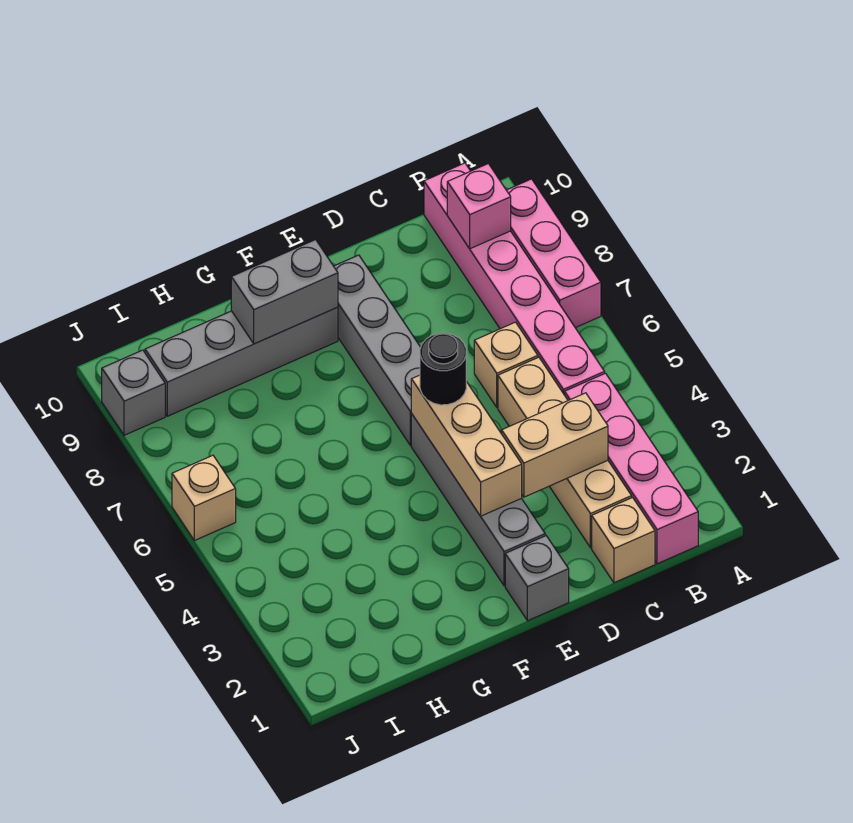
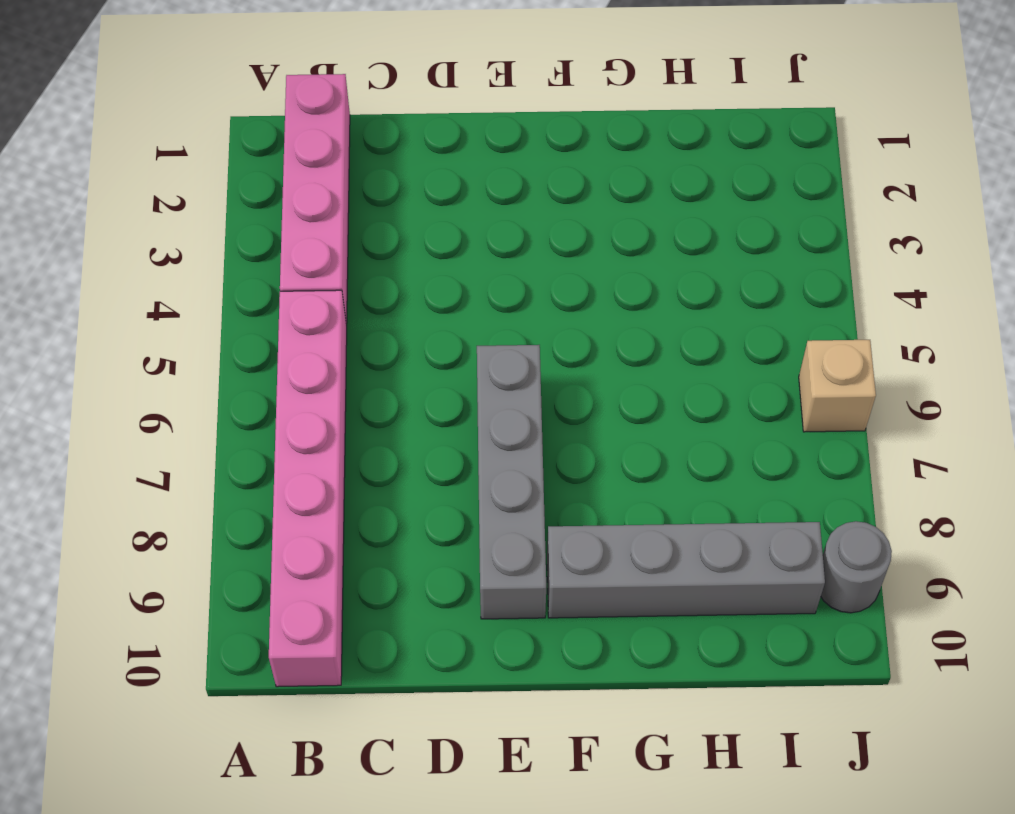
grey 1x1 round brick [821,521,892,613] -> grey 1x1 brick [102,350,165,435]
none -> pink 1x3 brick [507,179,601,328]
none -> tan 1x1 brick [592,498,655,583]
none -> tan 1x4 brick [498,357,632,548]

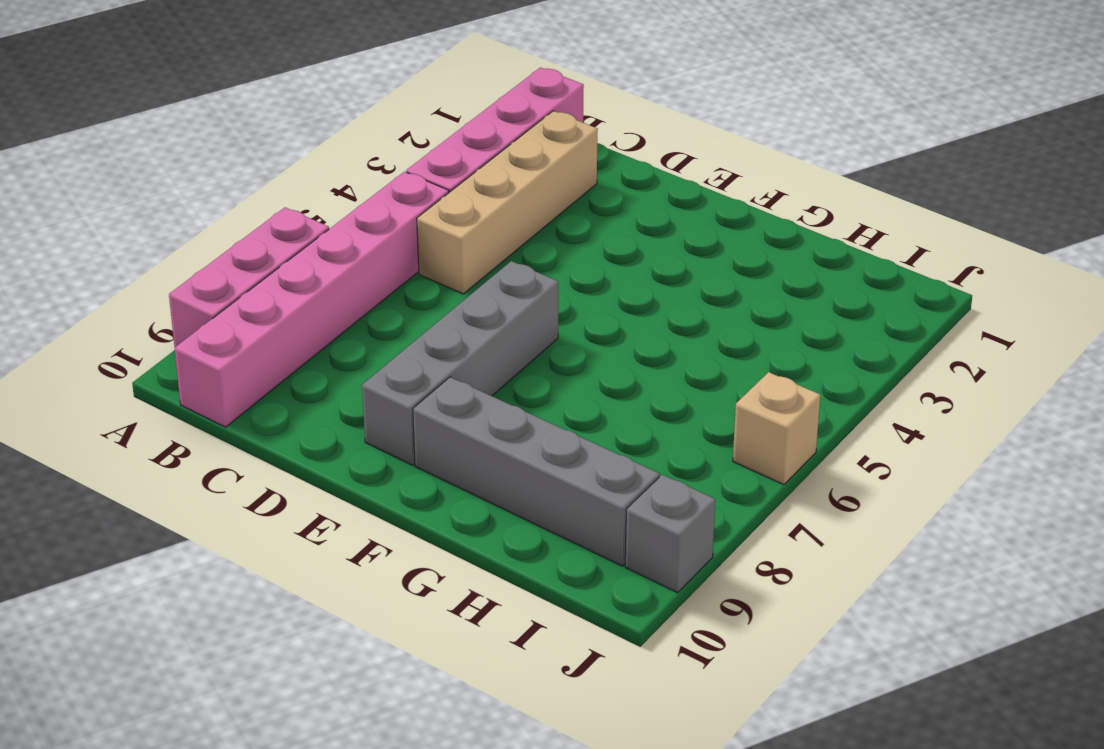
none -> tan 1x1 brick [592,498,655,583]
none -> tan 1x1 brick [474,322,538,407]
none -> grey 1x1 brick [505,536,569,621]

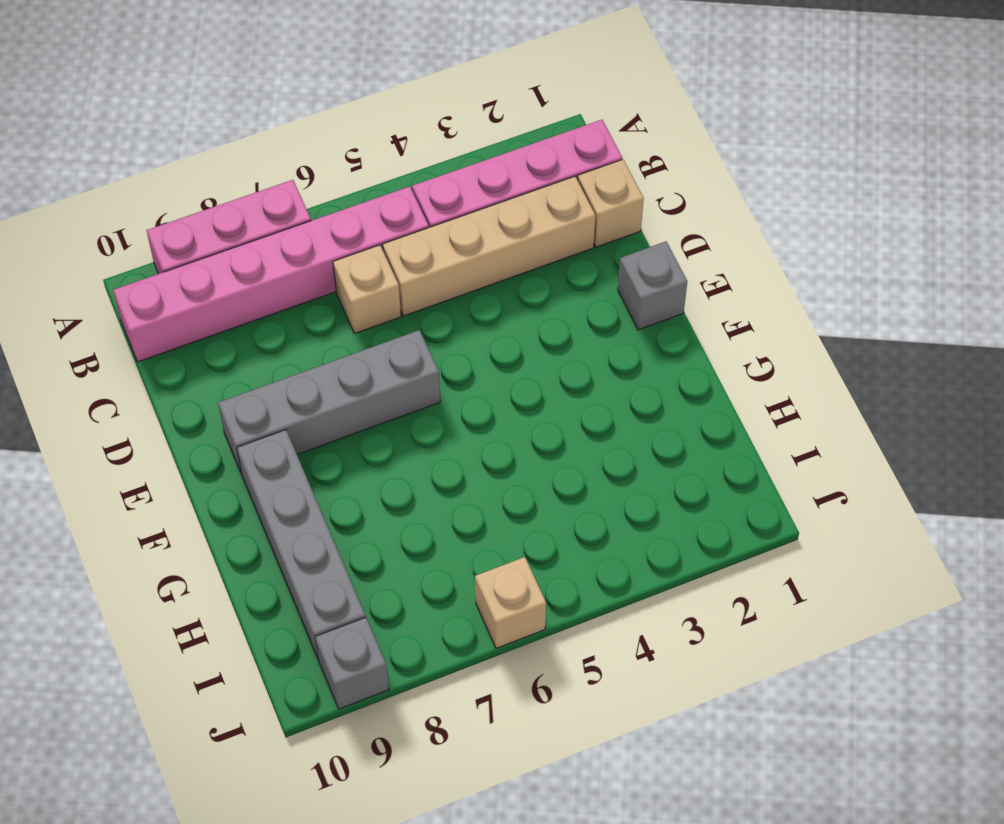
none -> grey 1x4 brick [411,414,545,586]
none -> pink 1x1 brick [447,164,511,249]
none -> tan 1x2 brick [502,393,608,497]

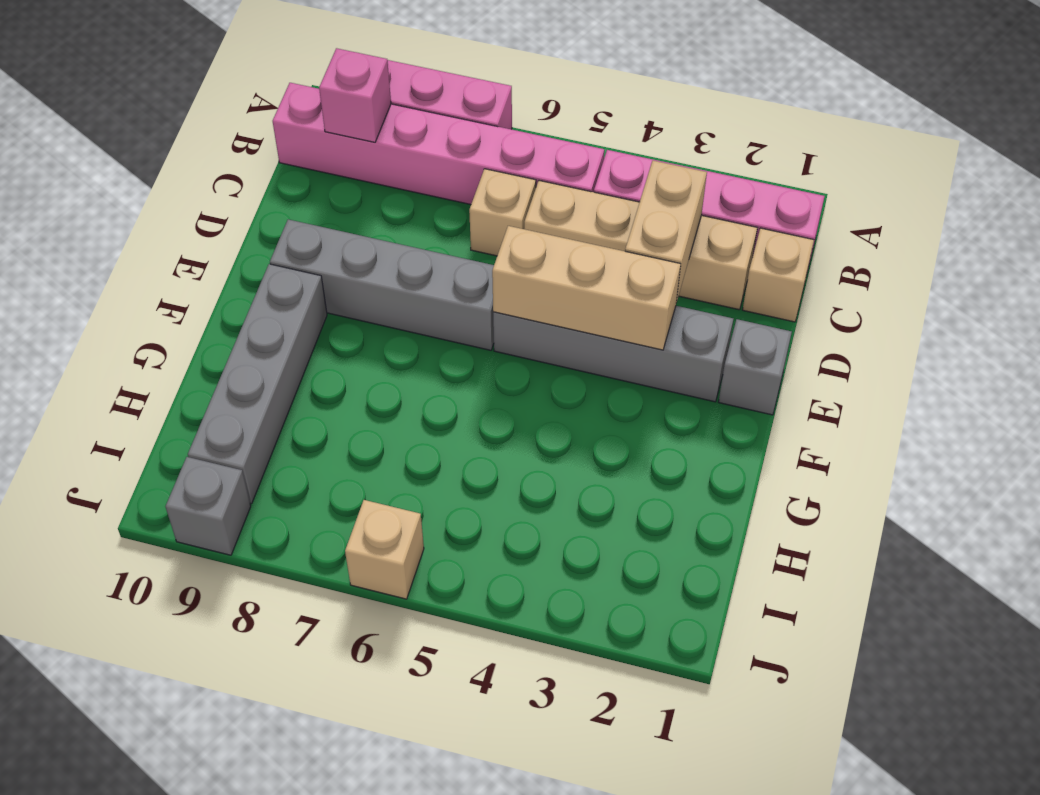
none -> grey 1x2 brick [231,240,338,344]
none -> black 1x1 round brick [420,333,466,405]

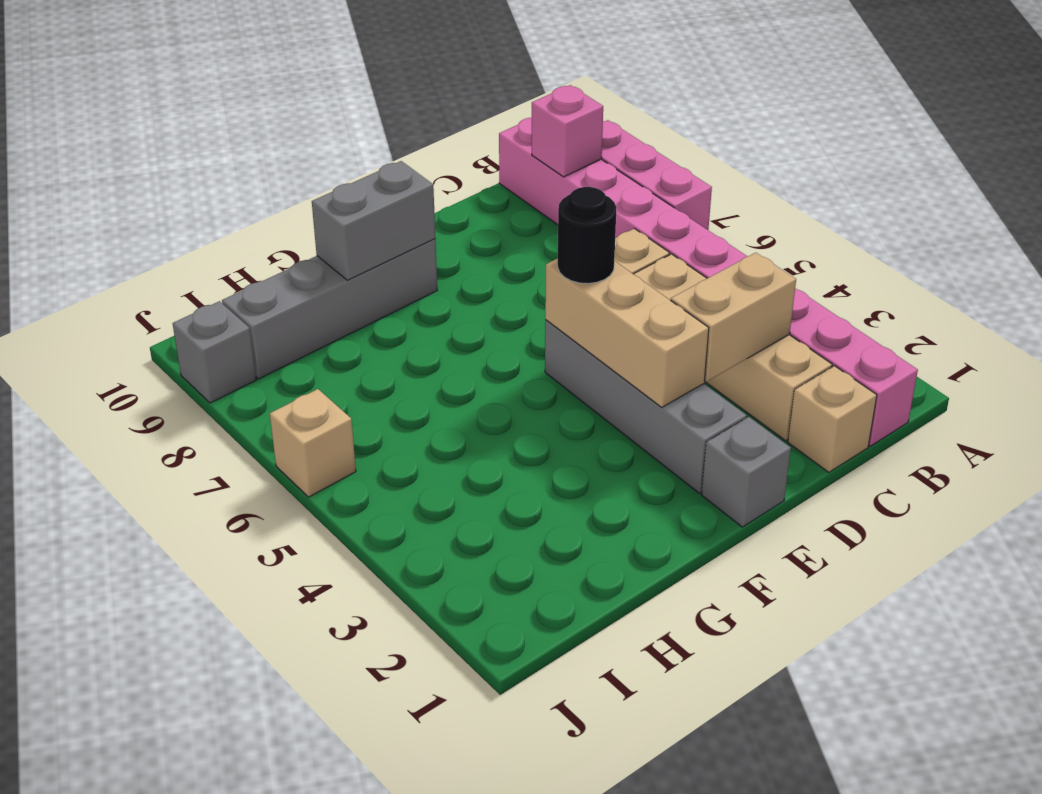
none -> grey 1x4 brick [334,255,421,445]

